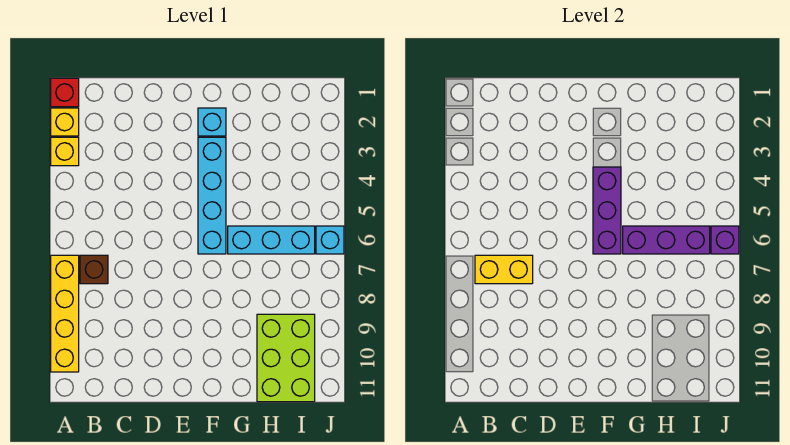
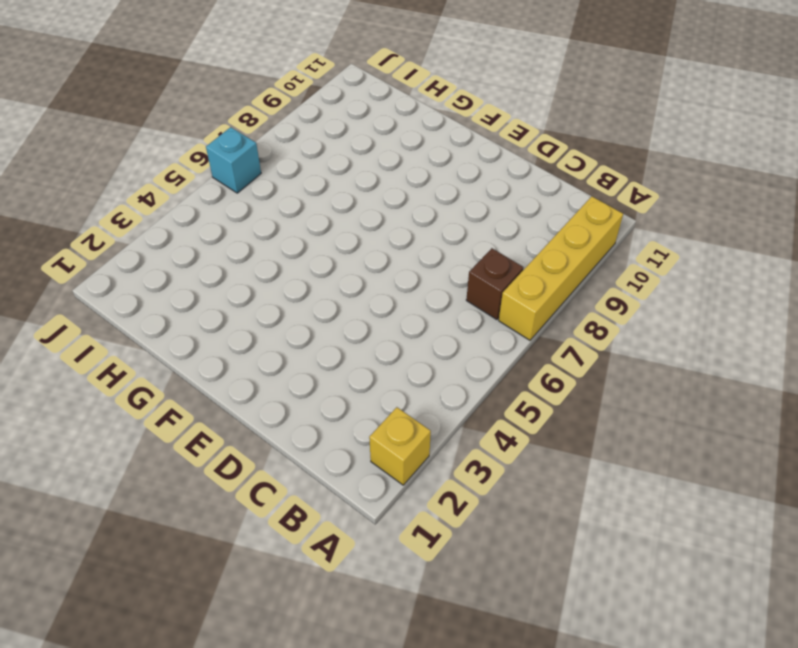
none -> red 1x1 brick [51,78,79,107]
none -> yellow 1x1 brick [51,137,79,166]
none -> cyan 1x1 brick [198,108,226,136]

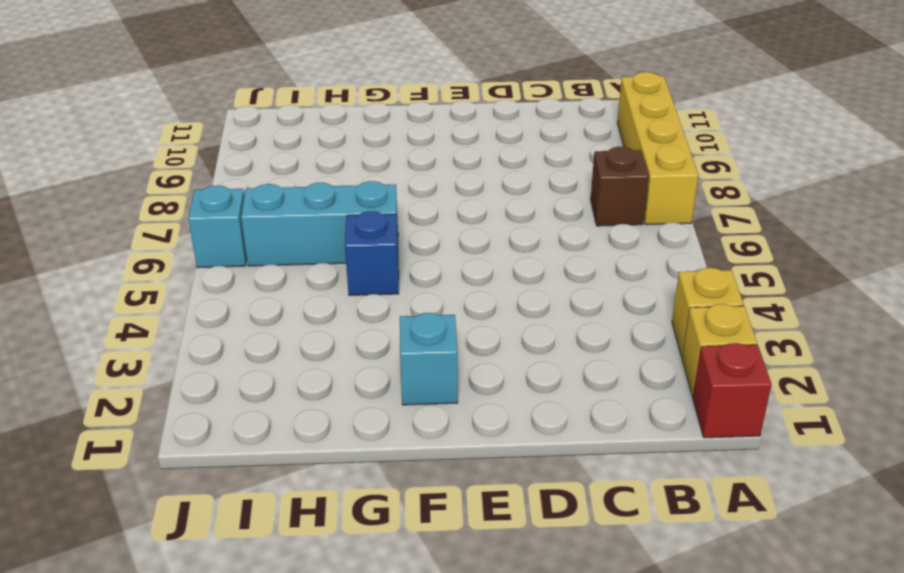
blue 1x1 brick [345,211,399,295] -> none
none -> cyan 1x4 brick [198,137,226,254]
none -> lime 2x3 brick [257,314,315,402]
none -> yellow 1x2 brick [475,255,533,284]

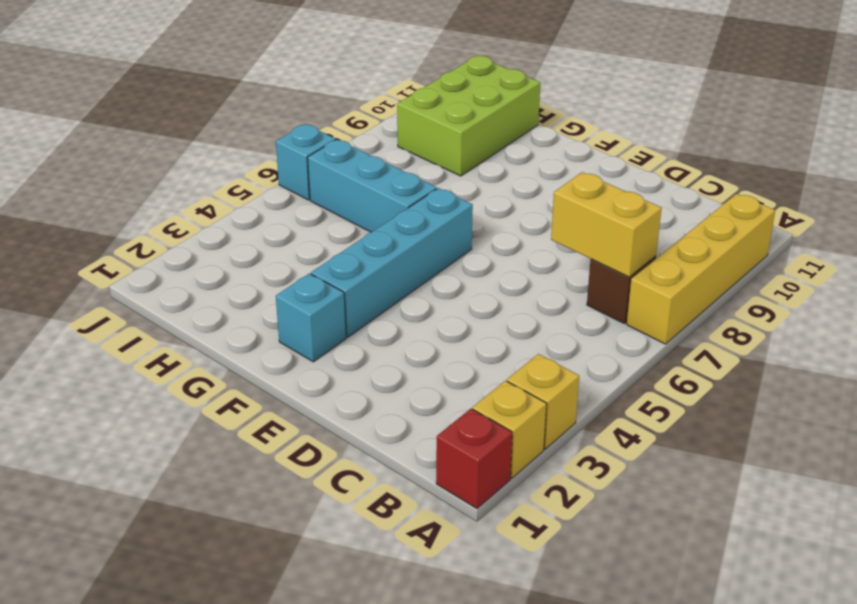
none -> purple 1x3 brick [593,167,621,254]
none -> purple 1x3 brick [623,226,710,254]
none -> purple 1x1 brick [711,226,739,254]

